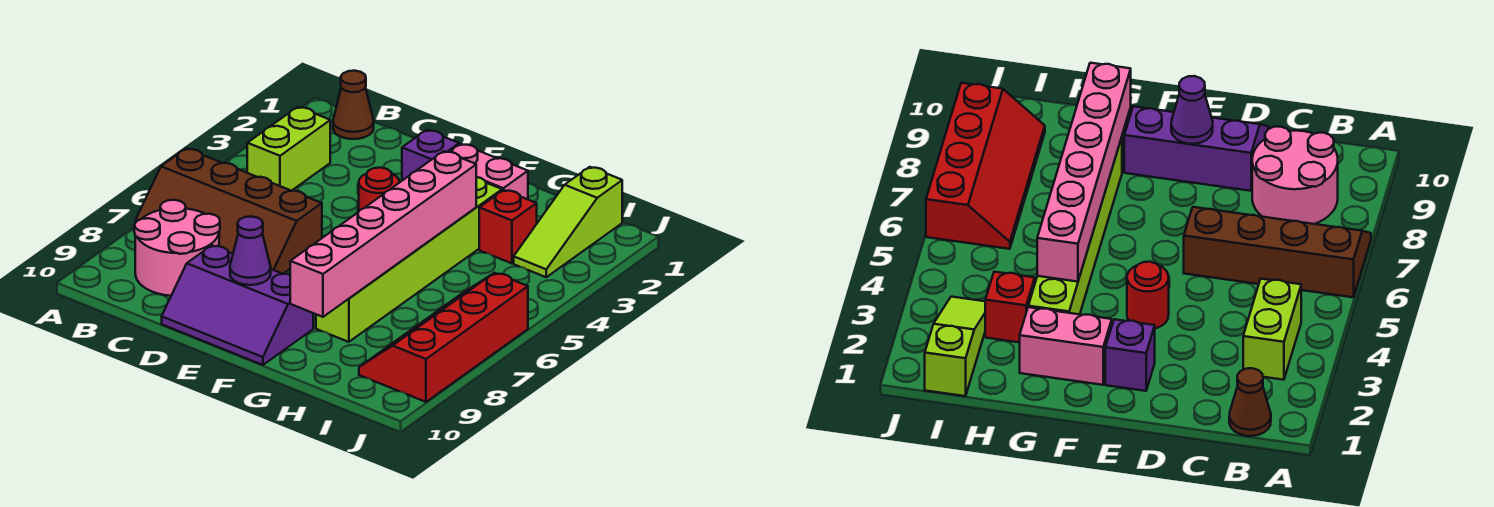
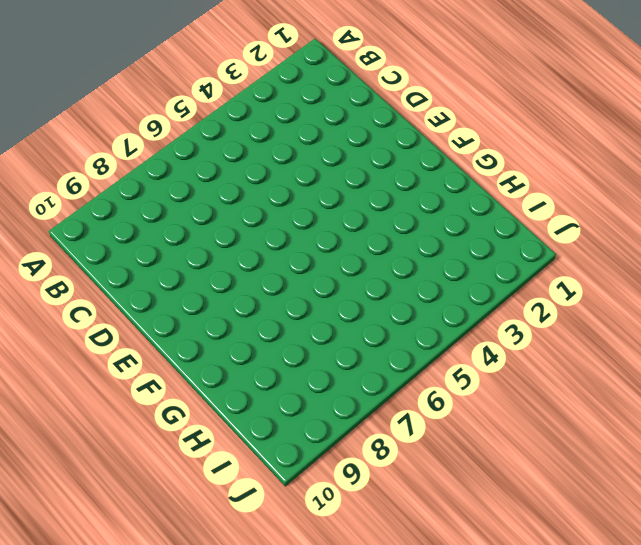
none -> brown 2x4 slope [136,148,322,274]
none -> brown 1x1 cone [333,71,374,139]
none -> lime 1x2 brick [247,107,330,191]

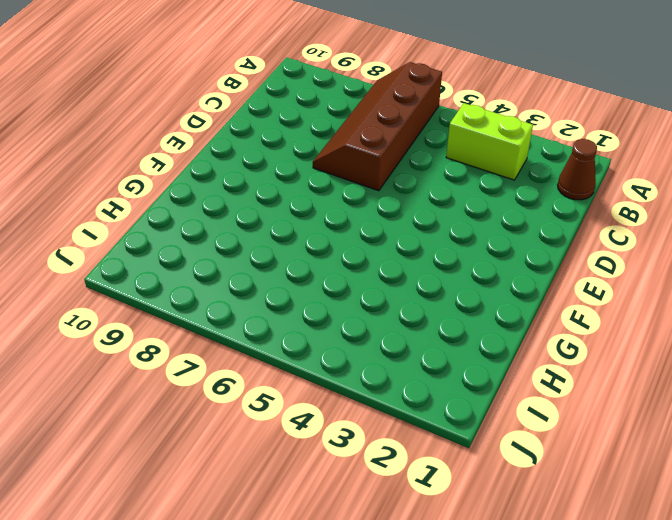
none -> pink 2x2 round brick [134,200,220,296]
none -> purple 2x3 slope [162,245,313,365]
none -> purple 1x1 brick [402,130,459,181]

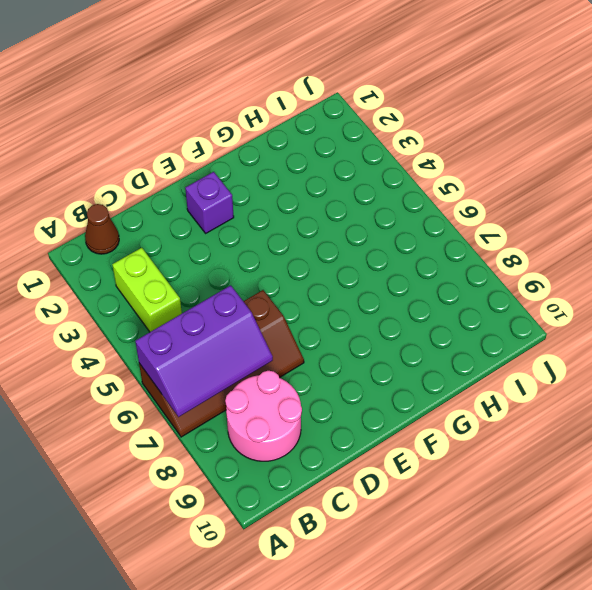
purple 2x3 slope [135,285,273,417] -> purple 2x3 slope moved to [162,245,313,365]
none -> red 1x1 round brick [359,168,400,211]
none -> pink 1x2 brick [450,144,528,199]
none -> lime 1x6 brick [316,177,502,342]

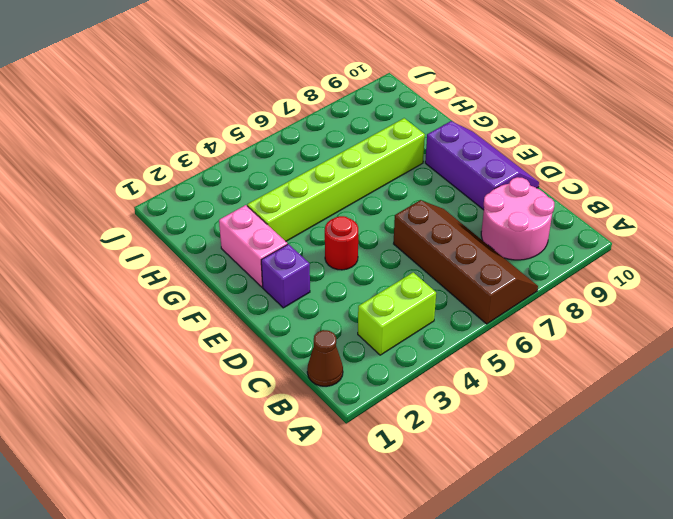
none -> red 1x1 brick [479,190,537,263]
none -> lime 1x3 slope [514,167,622,277]
none -> red 2x4 slope [359,273,528,402]

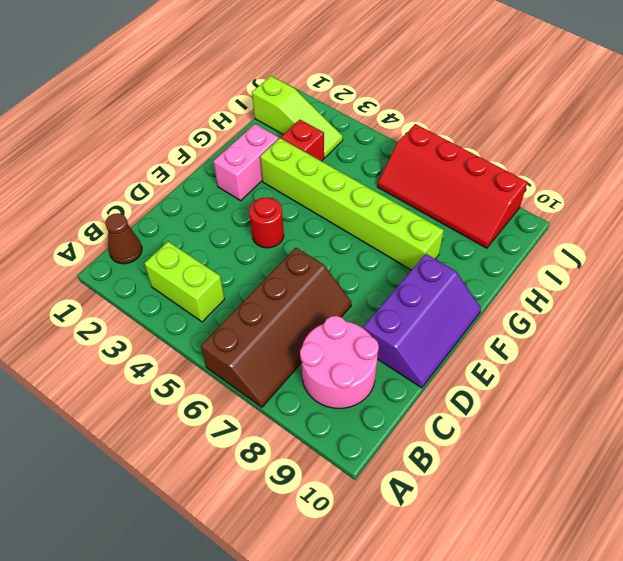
none -> purple 1x1 brick [402,130,459,181]
none -> purple 1x1 cone [230,217,271,285]
none -> pink 1x6 brick [290,151,476,317]

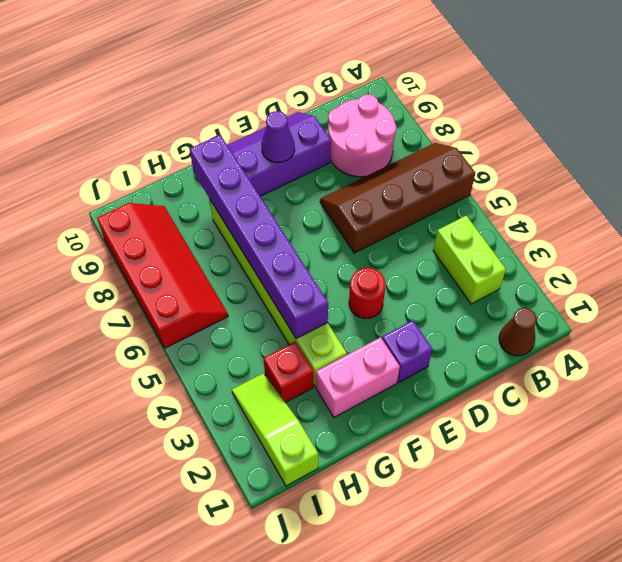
purple 1x6 brick [190,135,328,339] -> pink 1x6 brick [290,151,476,317]

